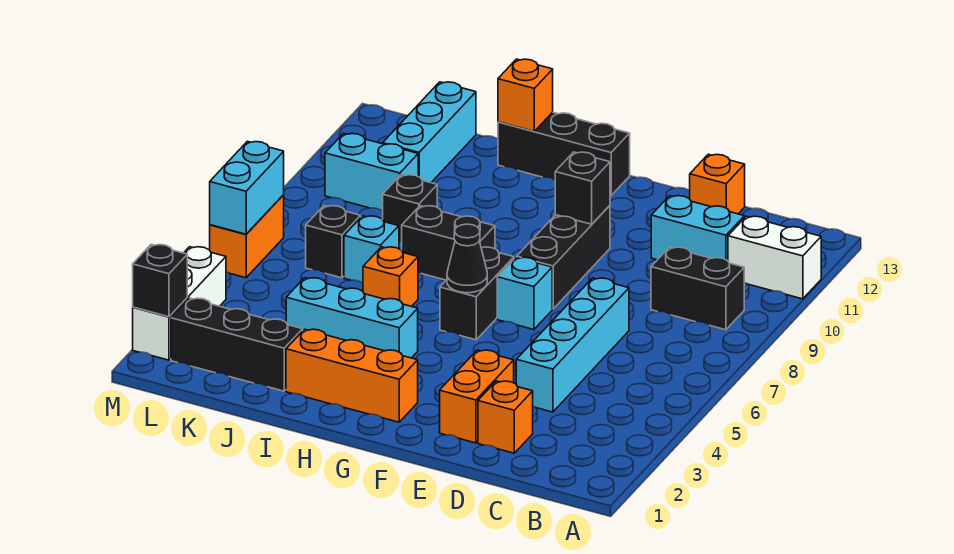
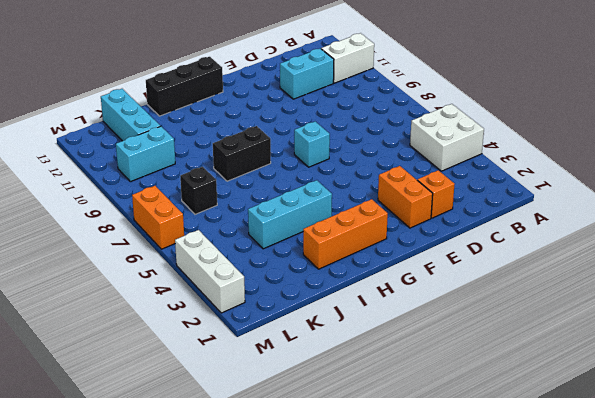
white 2x2 brick [410,104,484,171] -> none
none -> black 1x2 brick [651,247,744,330]
none -> cyan 1x4 brick [516,278,629,412]
none -> orange 1x1 brick [690,154,745,214]

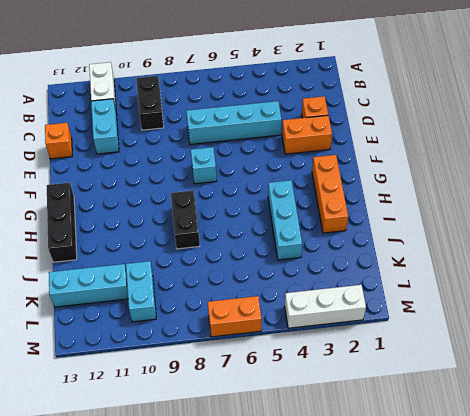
none -> black 1x3 brick [517,206,610,309]
none -> black 1x2 brick [440,247,514,340]
none -> orange 1x1 brick [363,247,418,307]

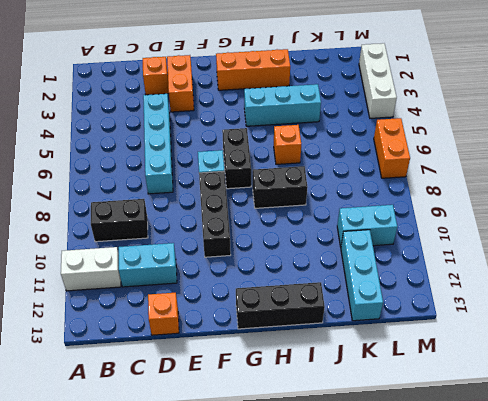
none -> black 1x3 brick [171,298,303,391]
none -> cyan 1x1 brick [344,216,399,283]
none -> black 1x1 brick [383,175,437,242]

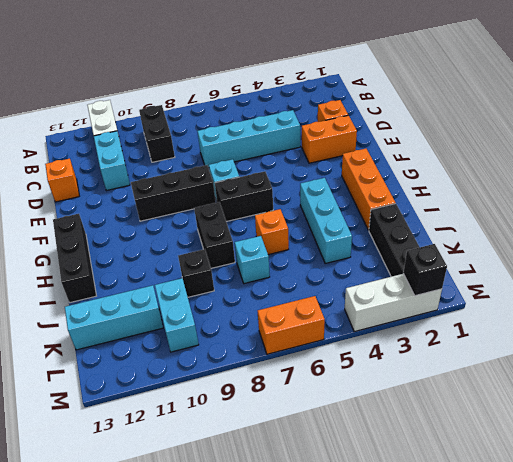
none -> black 1x1 brick [306,206,361,278]
none -> black 1x1 brick [555,152,610,224]
none -> black 1x1 cone [447,224,487,293]

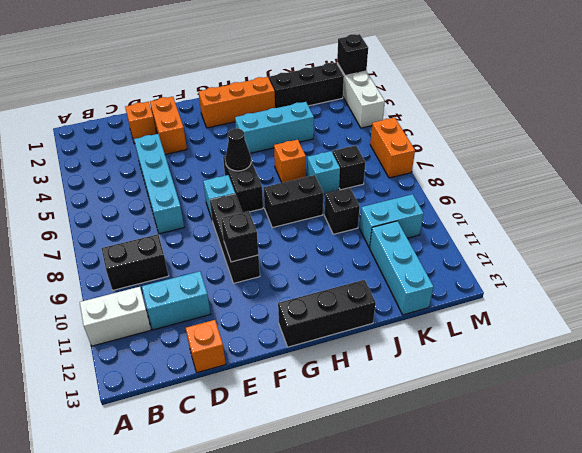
none -> orange 1x1 brick [498,59,553,131]
none -> cyan 1x2 brick [210,141,284,234]

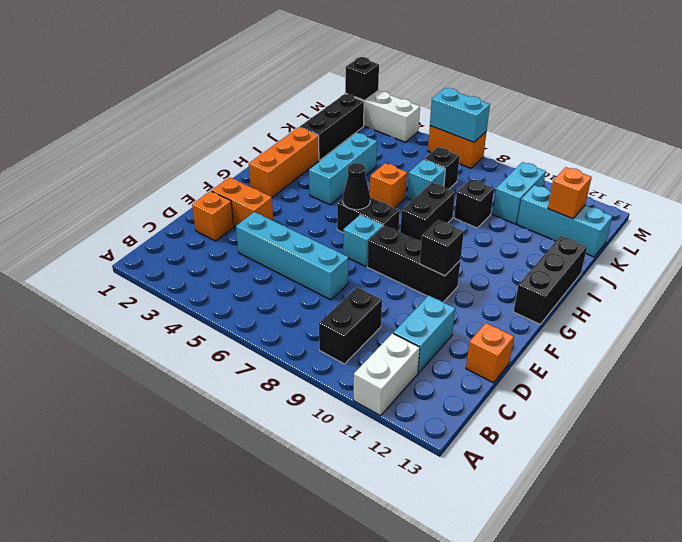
orange 1x1 brick [548,167,592,219] -> orange 1x1 brick moved to [498,59,553,131]

